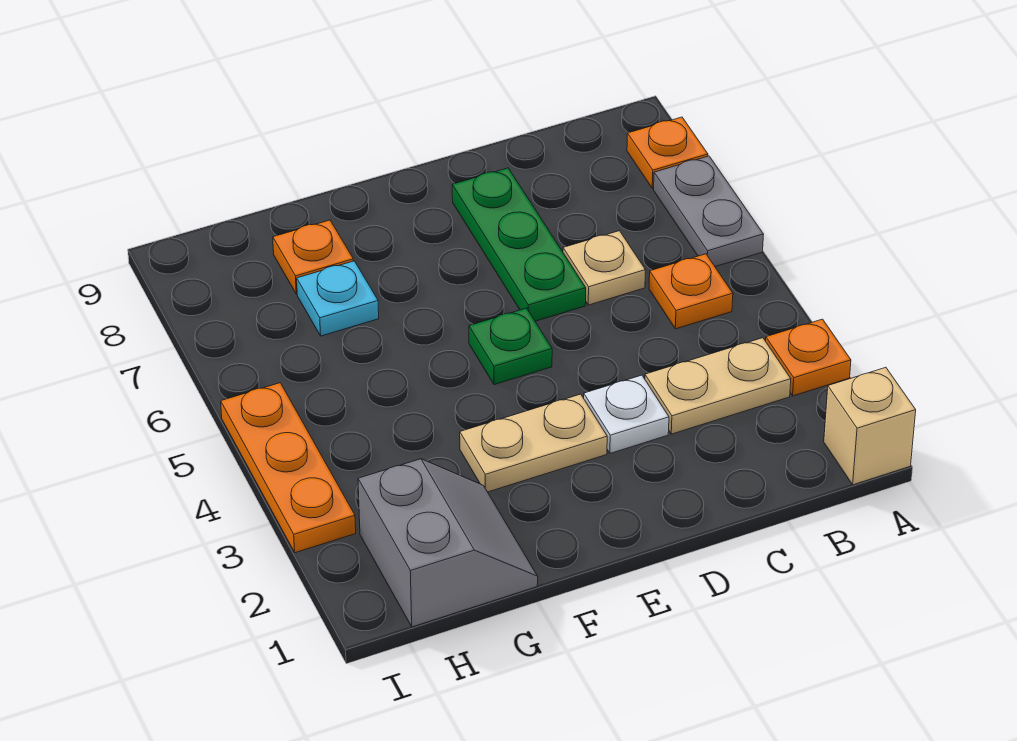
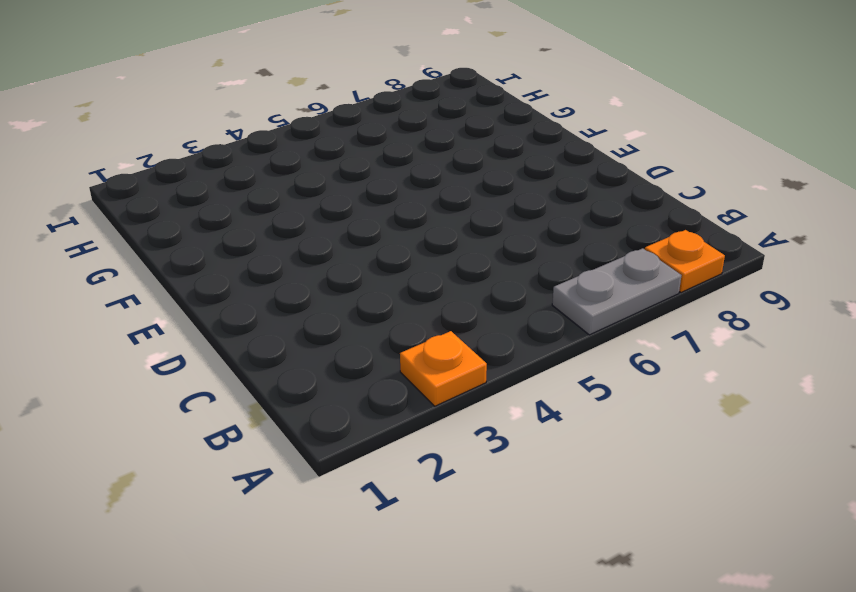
none -> tan 1x1 brick [824,367,916,485]
none -> tan 1x2 plate [645,338,791,434]
none -> orange 1x1 plate [649,254,733,329]

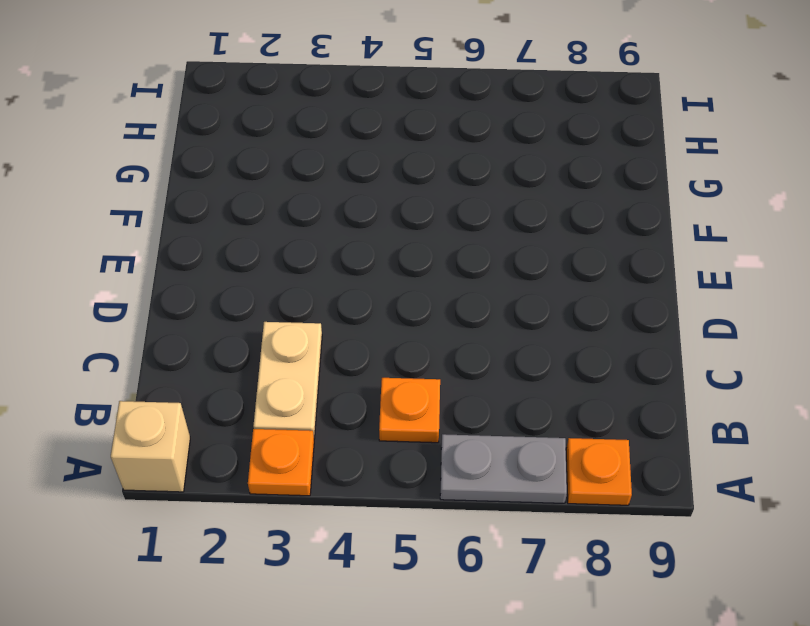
none -> tan 1x1 plate [563,231,645,305]
none -> white 1x1 plate [584,375,669,453]
none -> green 1x3 plate [452,168,586,321]

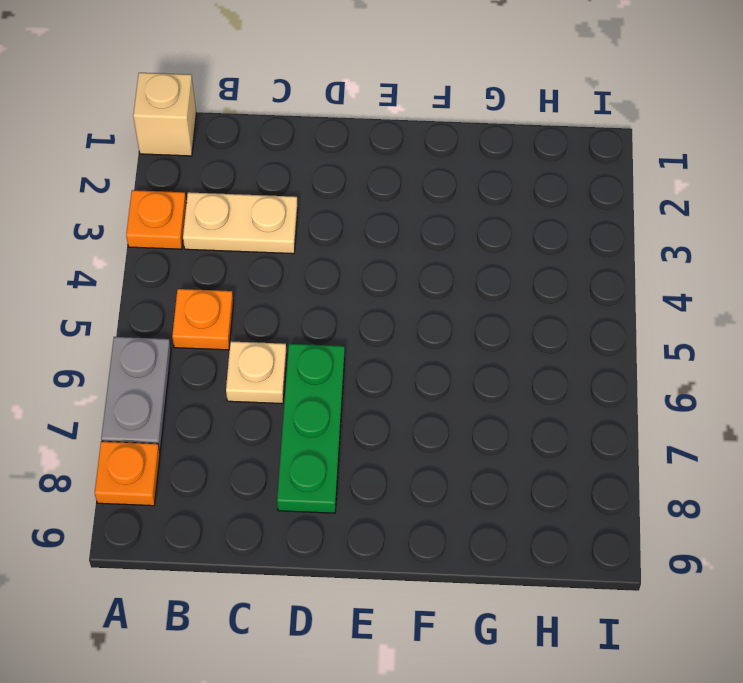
none -> white 1x1 plate [584,375,669,453]
none -> tan 1x2 plate [460,394,607,492]
none -> green 1x1 plate [469,308,552,385]

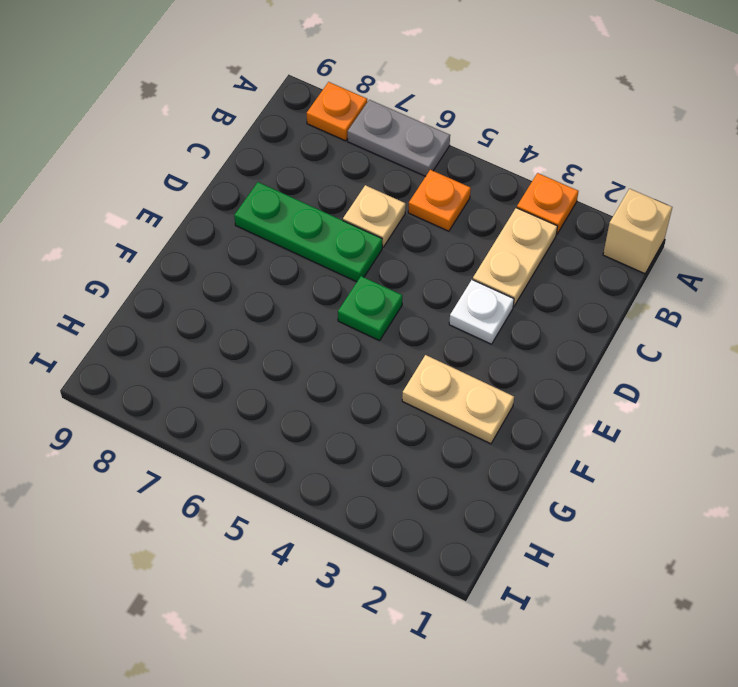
tan 1x2 plate [402,355,514,444] -> tan 1x2 plate turned to [460,394,607,492]
none -> grey 2x2 slope [358,459,538,627]
none -> cyan 1x1 plate [297,261,379,336]
none -> orange 1x1 plate [273,220,353,294]

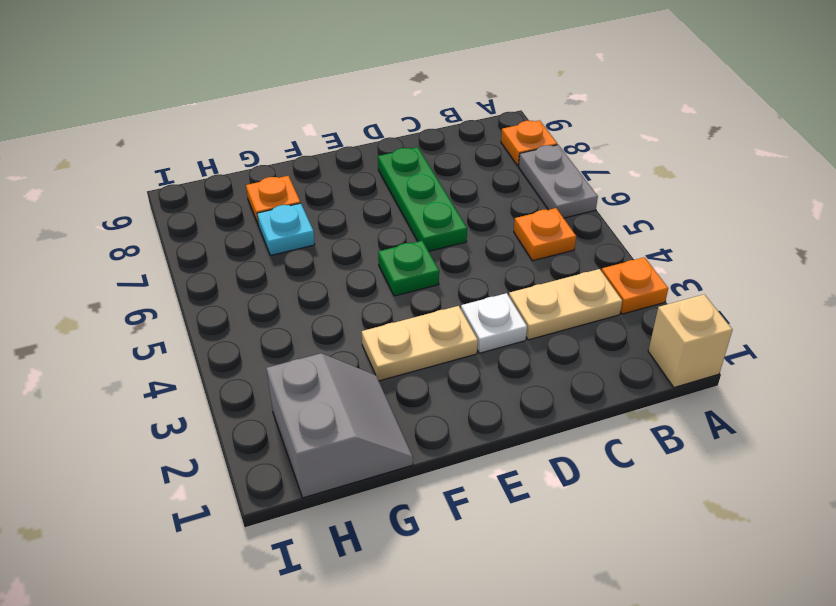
none -> tan 1x1 plate [563,231,645,305]
none -> orange 1x3 plate [221,383,356,553]

